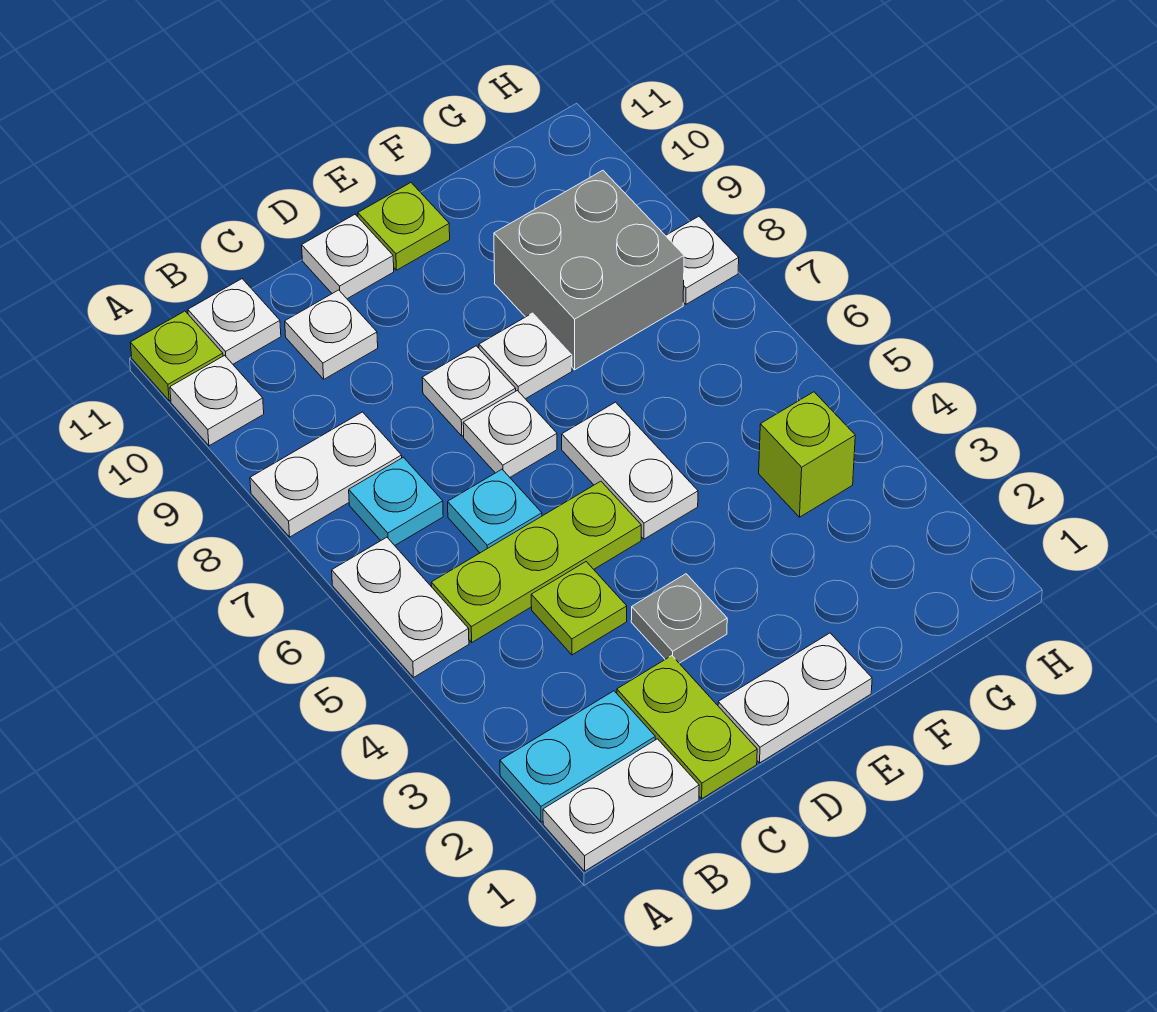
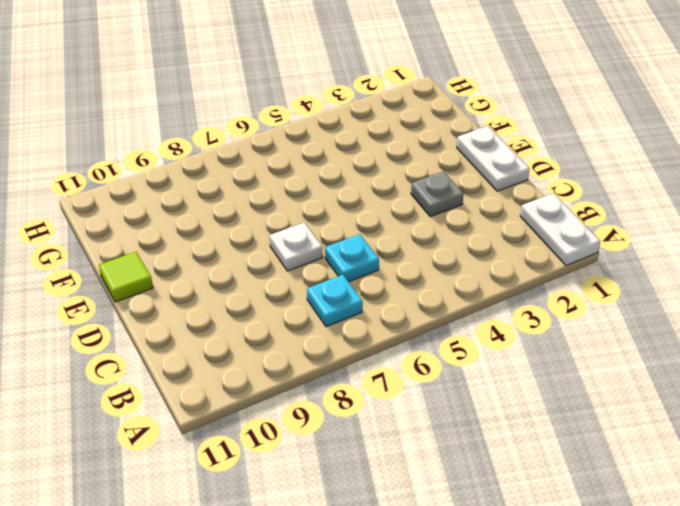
lime 1x1 tile [99,252,153,302] -> lime 1x1 plate [358,183,450,270]
none -> cyan 1x2 plate [500,691,655,822]
none -> white 1x2 plate [332,537,469,678]
none -> white 1x2 plate [250,412,402,537]

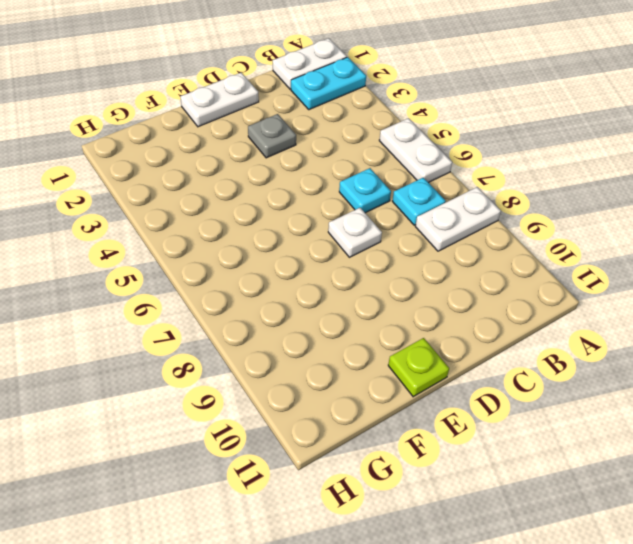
none -> white 1x1 plate [170,355,264,446]
none -> lime 1x1 plate [130,311,223,401]
none -> lime 1x3 plate [431,481,641,642]

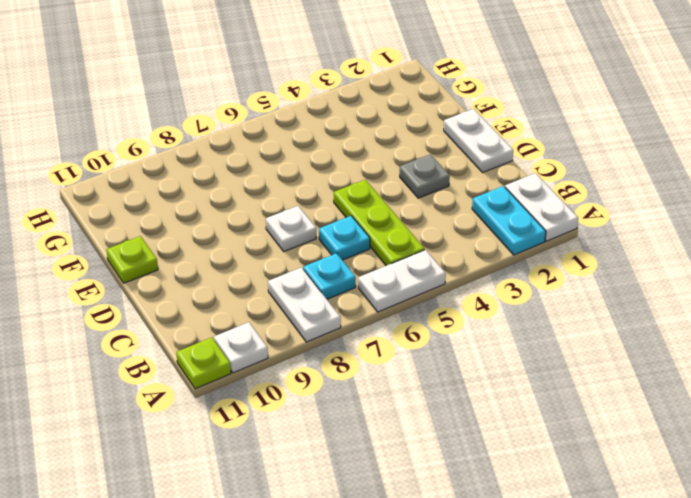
none -> white 1x1 plate [188,279,281,364]
none -> lime 1x2 plate [617,656,757,799]
none -> lime 1x1 plate [531,562,627,655]

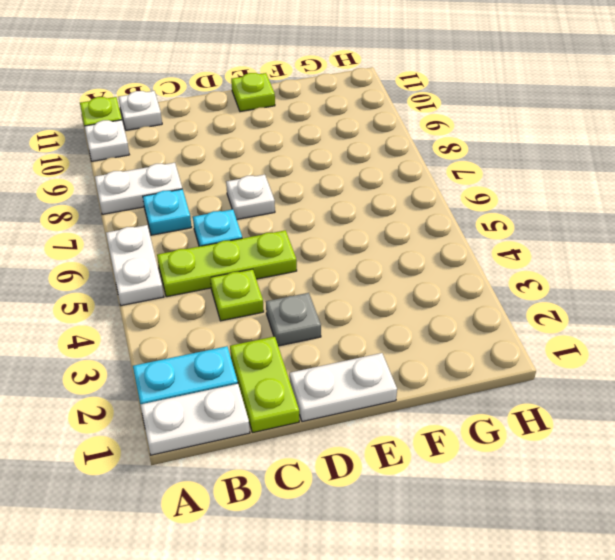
none -> white 1x1 plate [285,290,378,379]
none -> white 1x1 plate [422,346,516,436]
none -> white 1x1 plate [302,214,394,299]

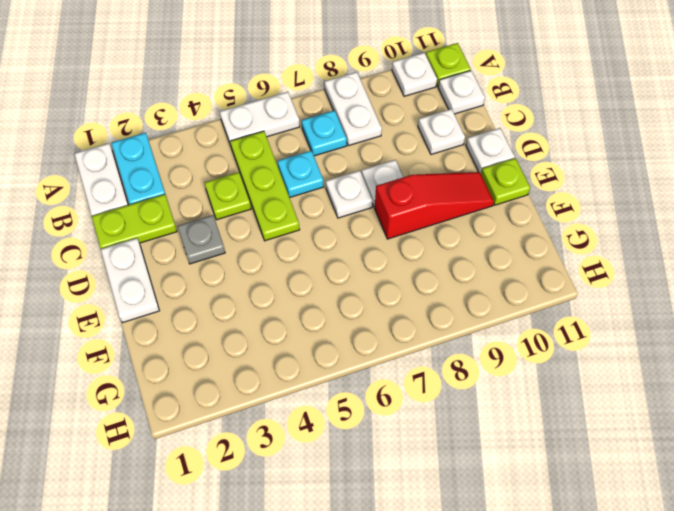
red 1x3 slope [375,172,494,239] -> white 1x1 plate [479,313,572,399]
none -> white 1x2 plate [562,402,698,539]
none -> grey 2x2 brick [494,170,684,370]
none -> lime 1x1 brick [759,392,855,517]

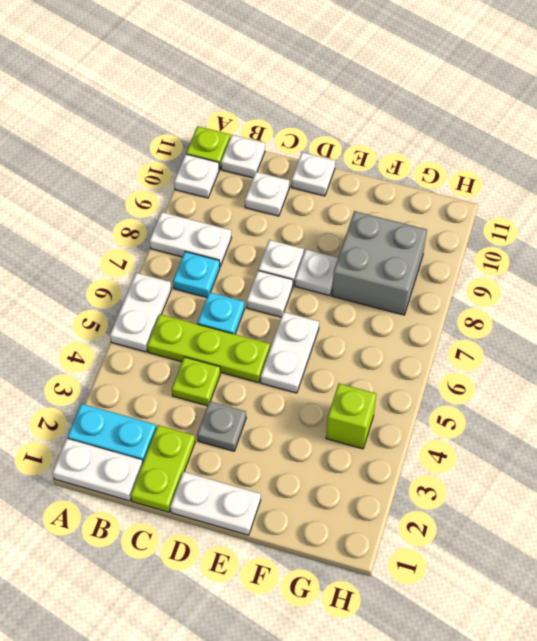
none -> lime 1x1 plate [358,183,450,270]
none -> white 1x1 plate [666,216,739,304]

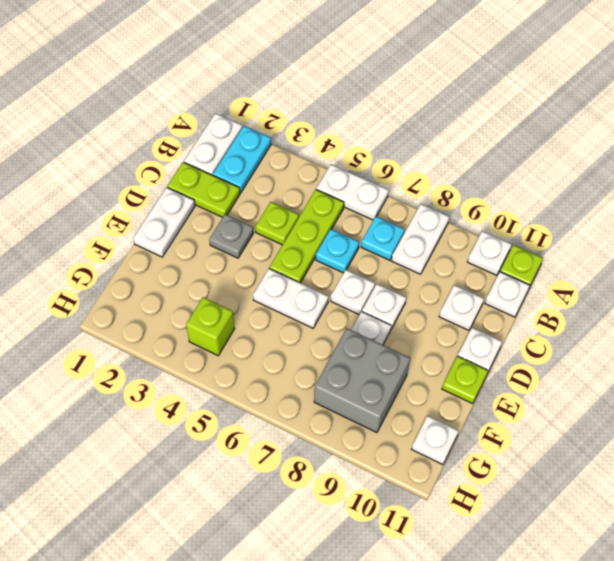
white 1x1 plate [412,416,459,465] -> white 1x1 plate moved to [666,216,739,304]

